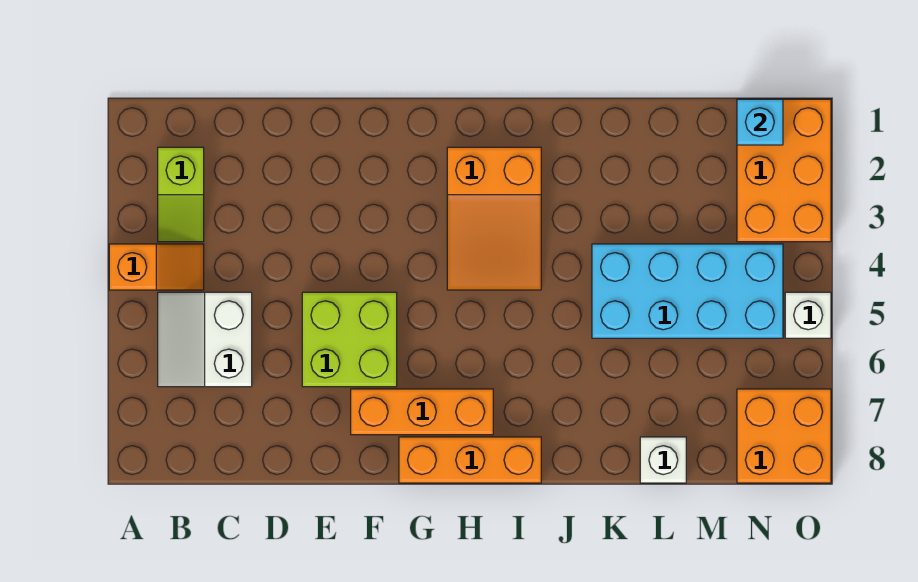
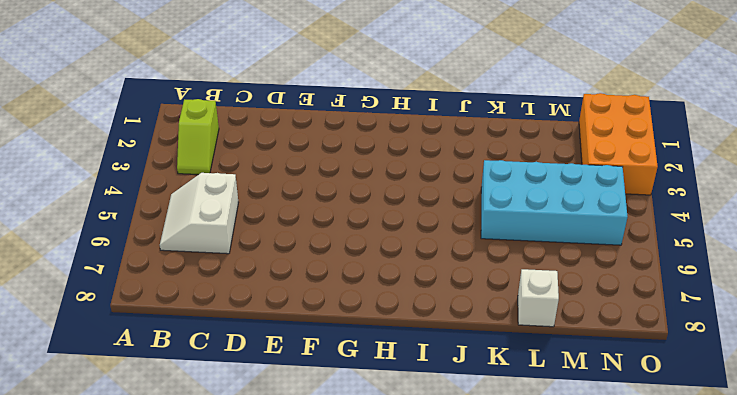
none -> orange 1x2 slope [109,244,204,290]
none -> lime 2x2 brick [302,292,397,387]
none -> orange 1x3 brick [351,389,493,435]

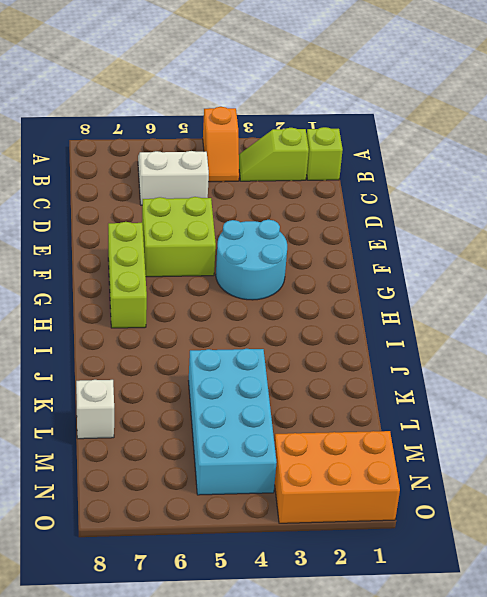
lime 1x1 brick [307,127,343,180] -> none
cyan 2x2 round brick [216,220,287,300] -> none
lime 1x3 brick [108,222,147,328] -> orange 1x3 brick [351,389,493,435]
none -> orange 1x3 brick [399,437,541,483]
none -> orange 2x3 slope [447,147,541,290]
none -> orange 2x2 brick [737,389,831,483]

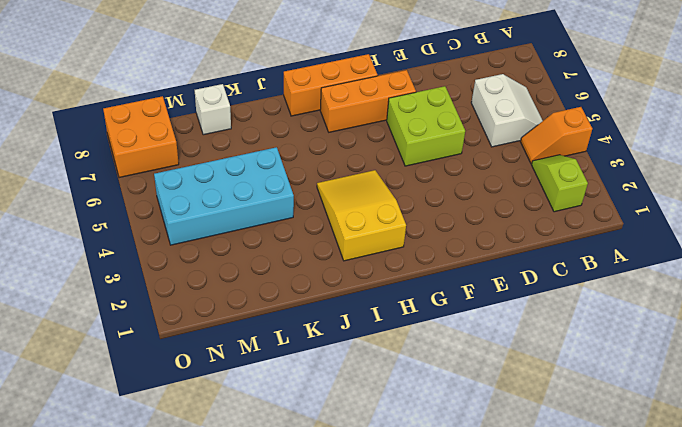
yellow 2x3 slope [317,170,406,261] -> orange 2x3 slope [447,147,541,290]
none -> orange 2x3 brick [737,99,831,242]
none -> white 1x1 brick [785,292,831,338]
none -> cyan 1x1 brick [737,99,783,145]

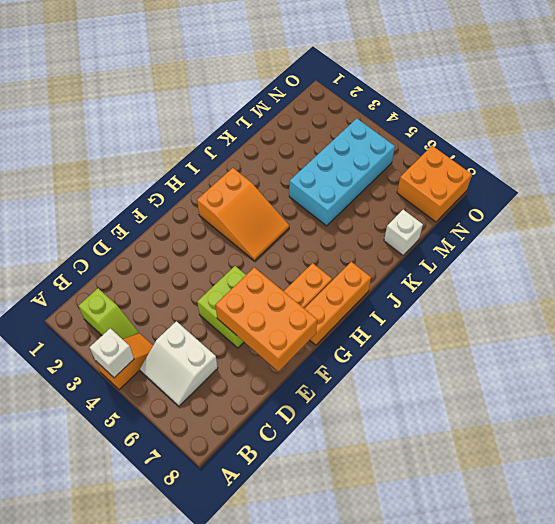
white 1x1 brick [90,328,134,378] -> white 1x1 brick moved to [785,292,831,338]
orange 2x3 brick [215,267,317,372] -> orange 2x3 brick moved to [737,99,831,242]
none -> cyan 1x1 brick [737,99,783,145]

